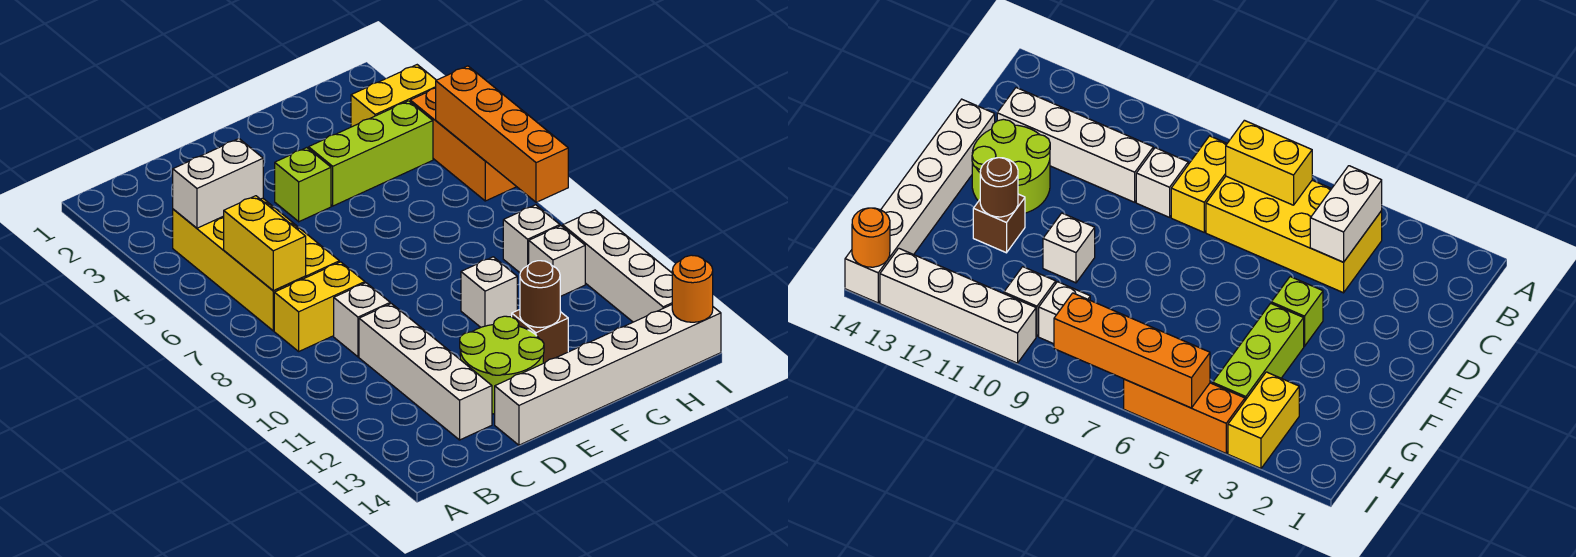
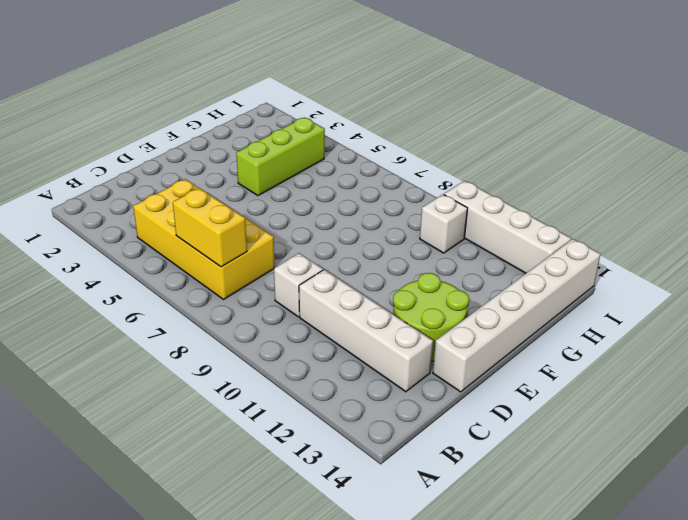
none -> yellow 1x2 brick [274,262,365,351]
none -> lime 1x1 brick [275,148,331,222]
none -> white 1x1 brick [461,257,517,327]

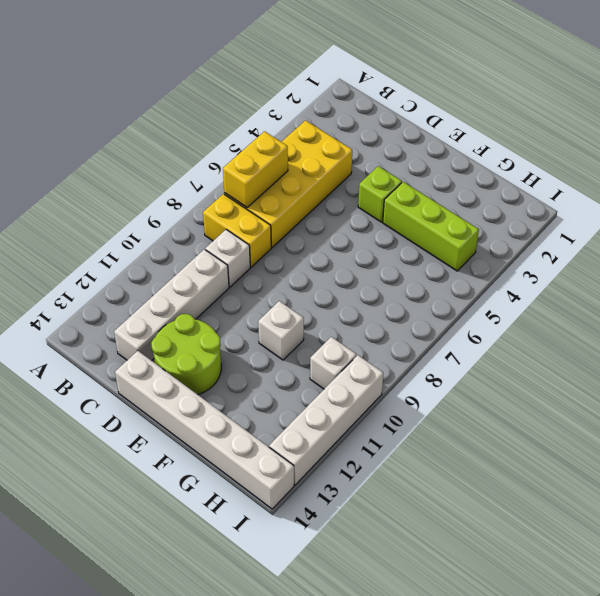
none -> brown 1x1 brick [512,310,568,363]
none -> yellow 1x2 brick [351,65,436,127]
none -> white 1x1 brick [503,205,560,273]

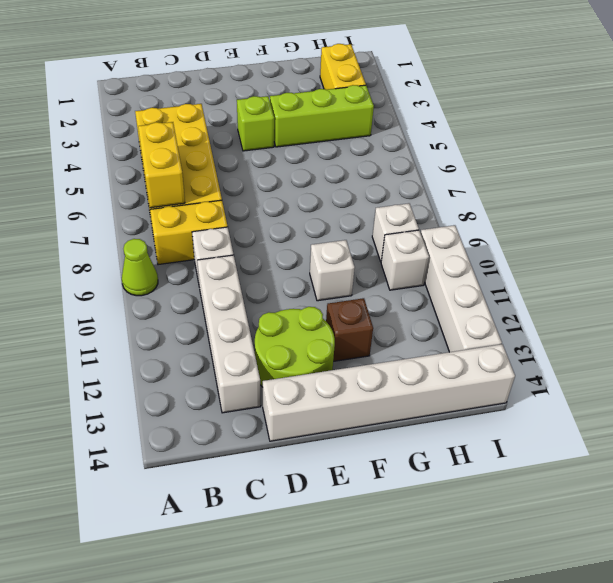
lime 1x1 cone [122,239,158,296] -> none
yellow 1x2 brick [320,44,366,90] -> yellow 1x2 brick turned to [351,65,436,127]
none -> orange 1x3 brick [410,88,516,201]
none -> white 1x2 brick [173,139,263,228]
none -> brown 1x1 round brick [520,261,560,328]

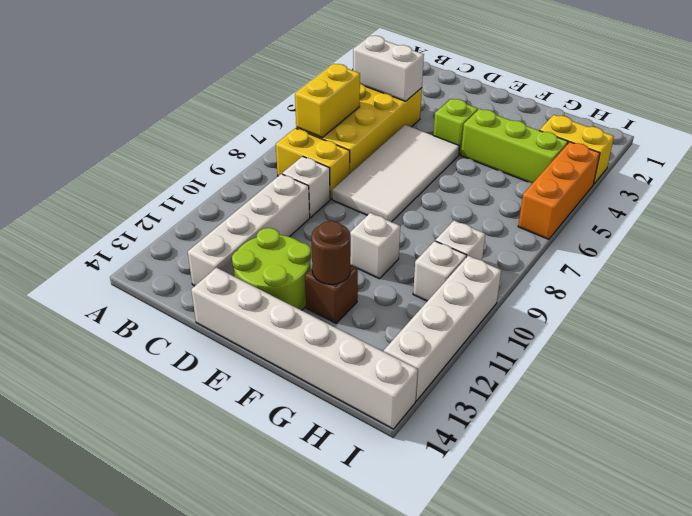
white 2x4 tile [332,125,460,222] -> none
none -> orange 1x4 brick [436,66,568,202]
none -> orange 1x1 round brick [672,255,713,322]

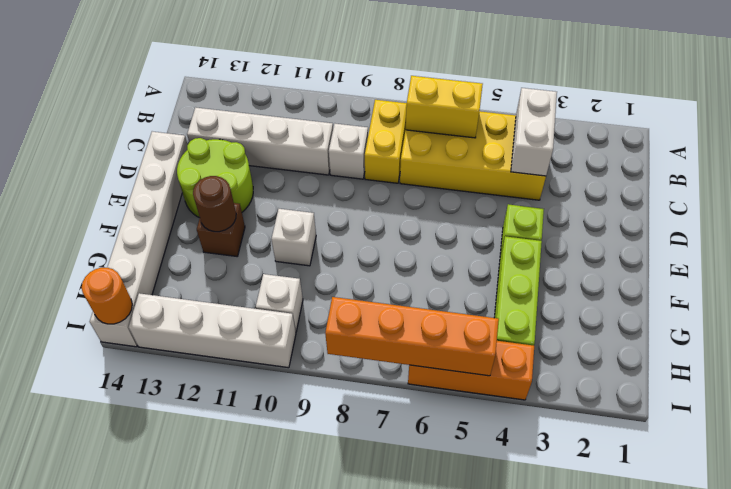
none -> yellow 1x2 brick [351,65,436,127]
none -> white 1x1 brick [503,205,560,273]

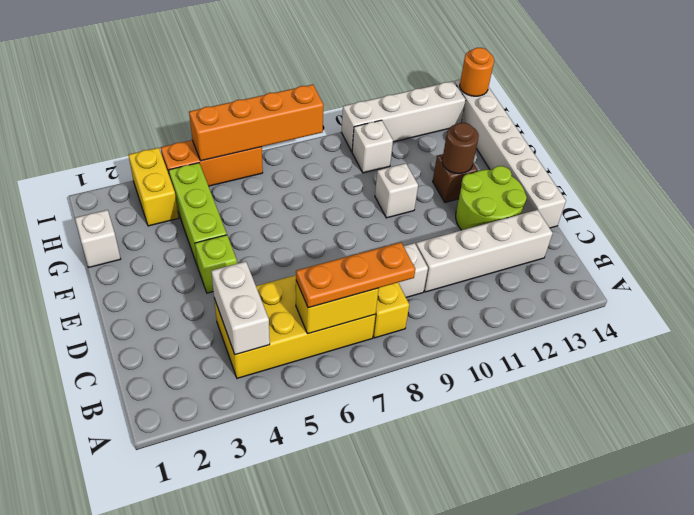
orange 1x3 plate [296,242,415,308] -> none
white 1x1 brick [75,210,121,267] -> white 1x1 brick moved to [503,205,560,273]

